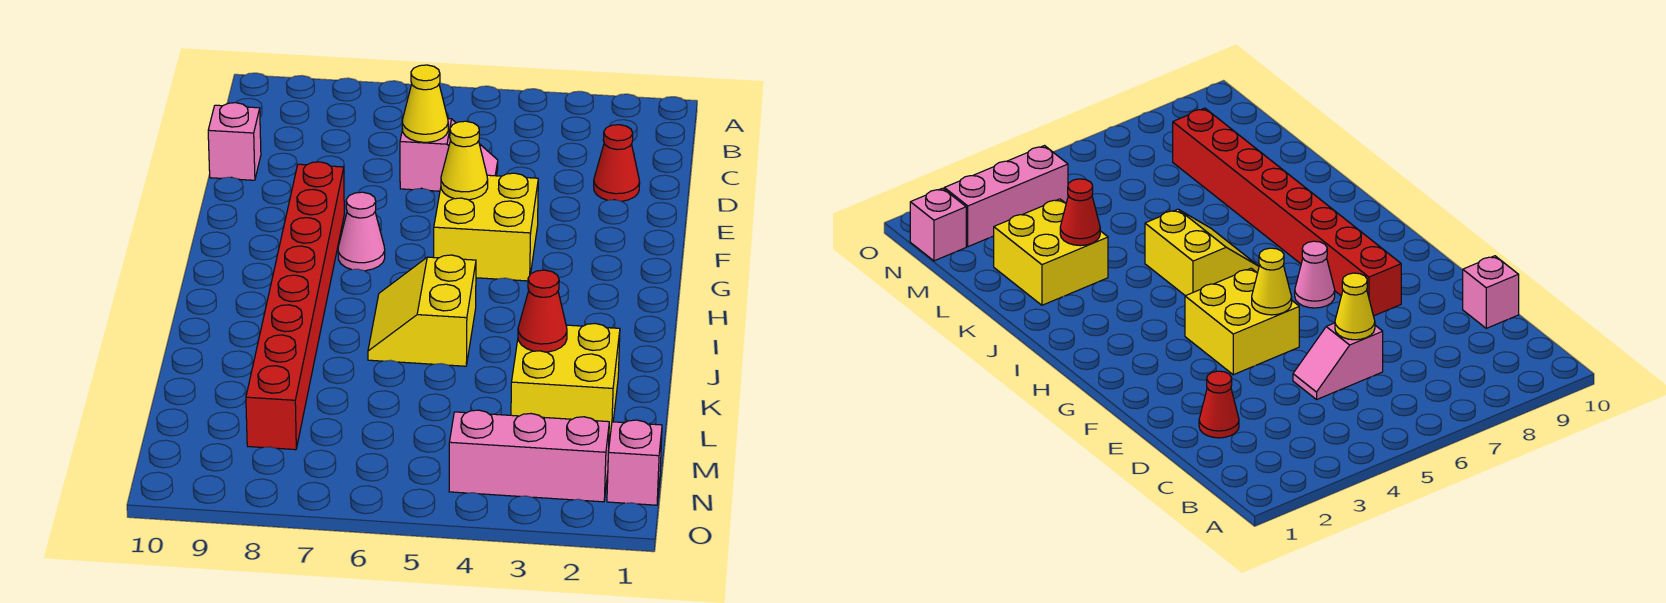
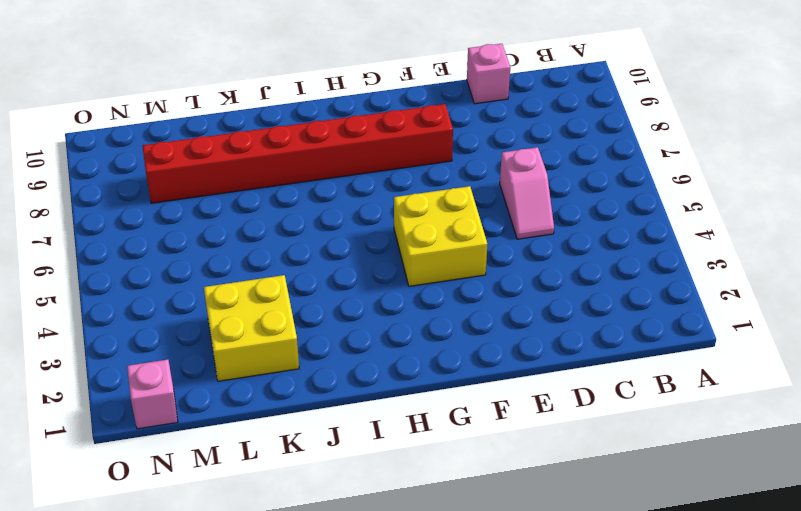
none -> red 1x1 cone [594,125,640,201]
none -> pink 1x1 cone [338,192,385,271]
none -> yellow 2x2 slope [368,255,476,366]

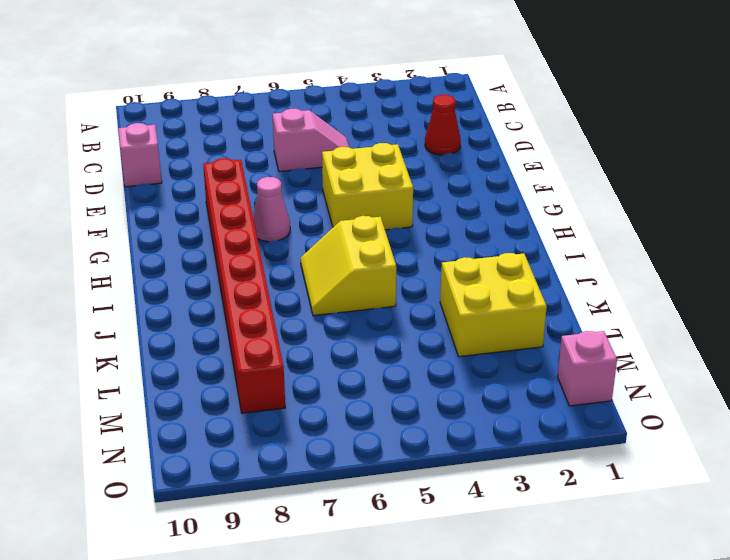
none -> pink 1x3 brick [449,410,609,502]
none -> yellow 1x1 cone [402,65,448,142]
none -> yellow 1x1 cone [441,121,488,200]

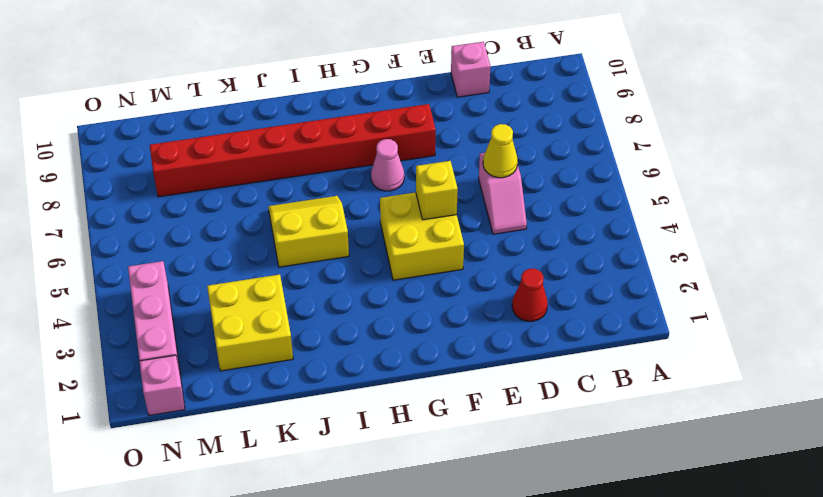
yellow 1x1 brick [416,161,458,220] -> yellow 1x1 cone [441,121,488,200]
none -> red 1x1 cone [518,270,567,352]

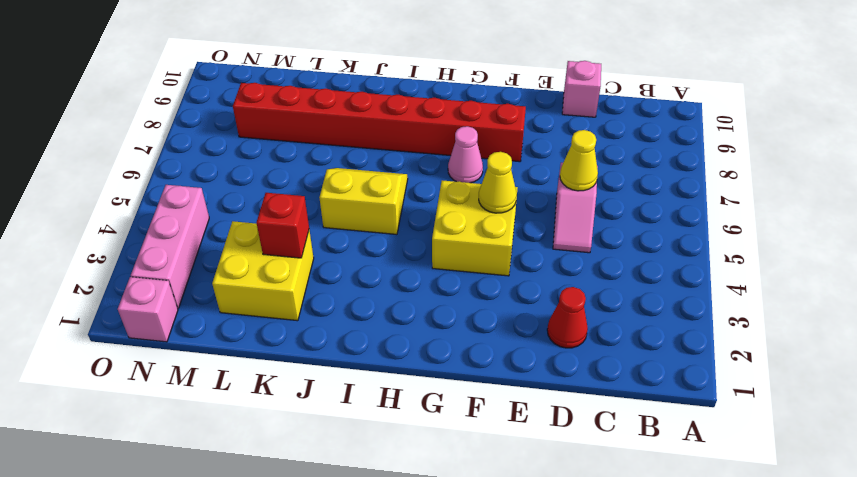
red 1x1 brick [256,193,309,258] -> red 1x1 cone [518,270,567,352]

